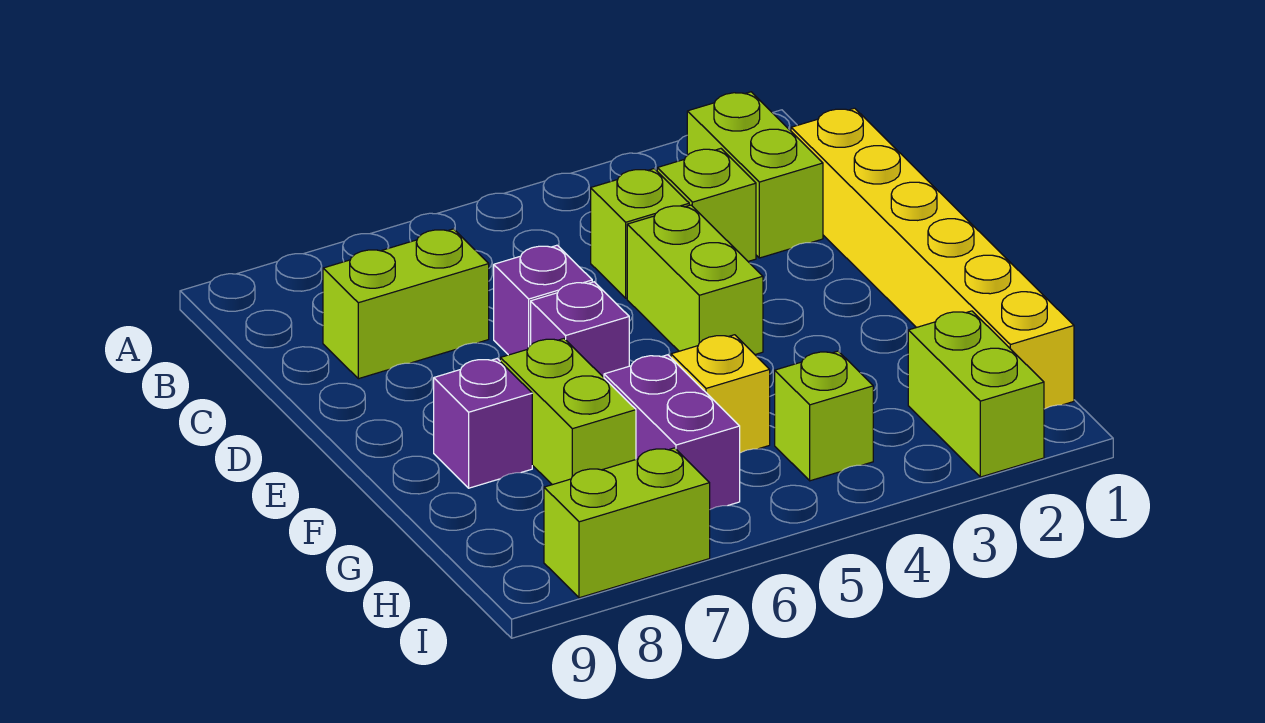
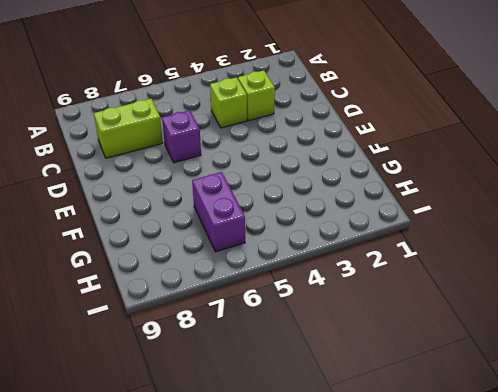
none -> lime 1x2 brick [687,92,823,258]
none -> yellow 1x6 brick [791,108,1074,409]
none -> lime 1x2 brick [627,205,763,354]

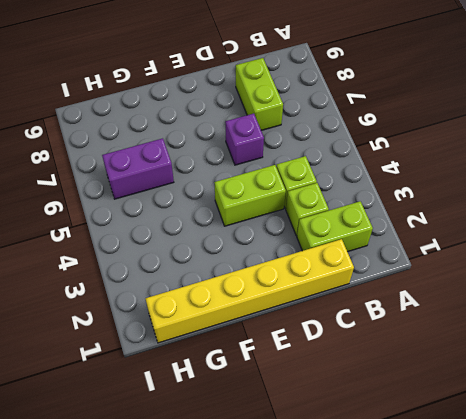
none -> purple 1x1 brick [531,282,629,377]
none -> lime 1x2 brick [500,339,636,485]
none -> purple 1x1 brick [434,359,532,488]

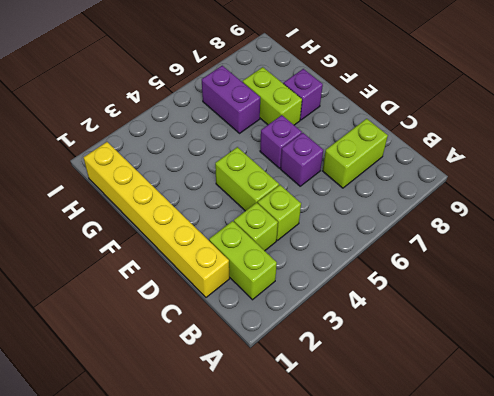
none -> yellow 1x1 brick [671,335,770,453]
none -> lime 1x2 brick [908,311,1044,477]
none -> lime 1x1 brick [775,351,873,481]

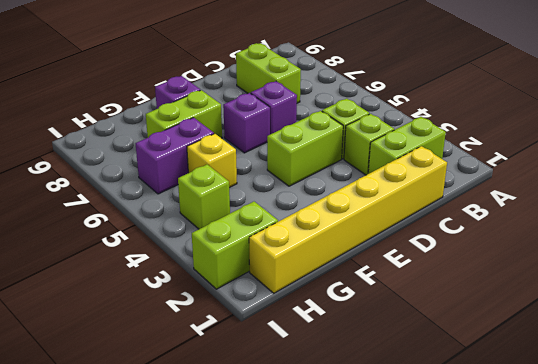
none -> lime 1x2 brick [544,448,710,598]

